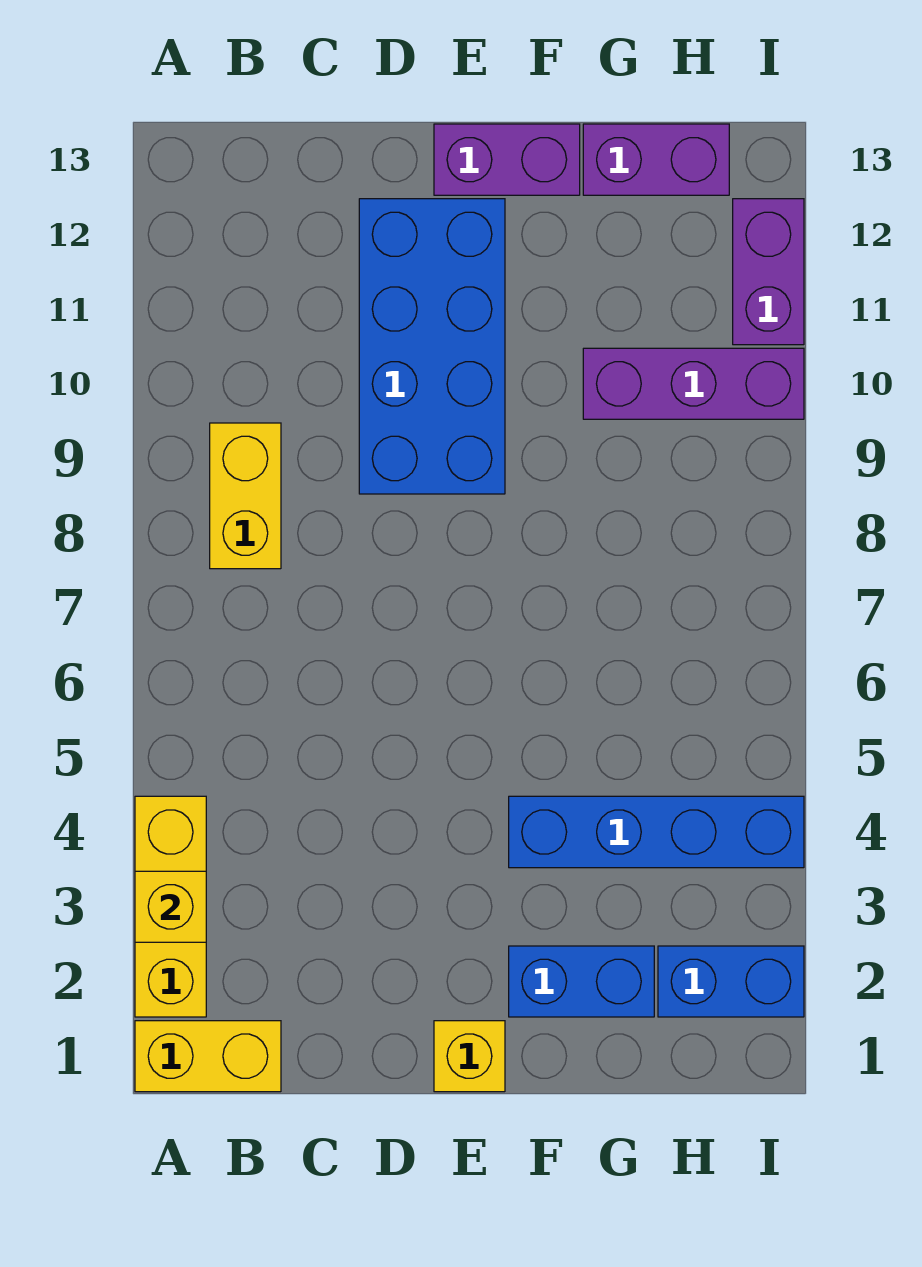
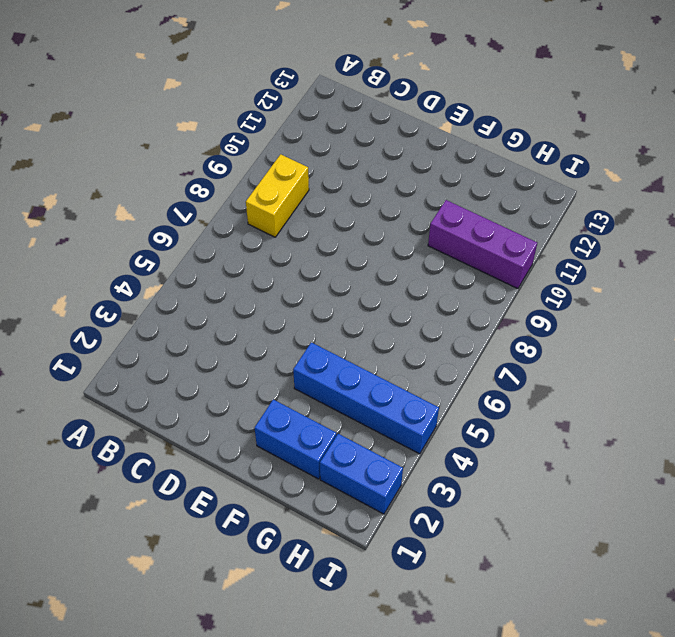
none -> yellow 1x2 brick [135,1021,281,1092]
none -> yellow 1x3 brick [135,796,206,1017]
none -> blue 2x4 brick [359,199,505,494]

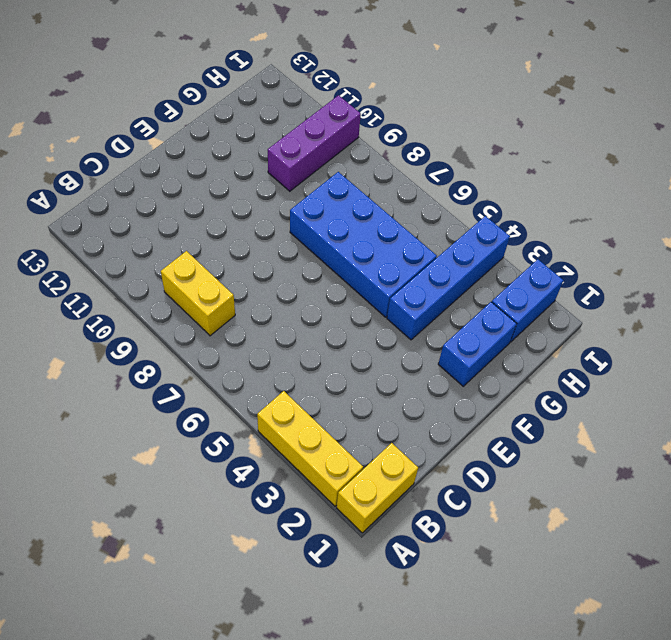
blue 2x4 brick [290,172,437,317] -> blue 2x4 brick moved to [359,199,505,494]
none -> yellow 1x1 brick [434,1021,505,1092]
none -> purple 1x2 brick [434,124,580,195]
none -> purple 1x2 brick [583,124,729,195]

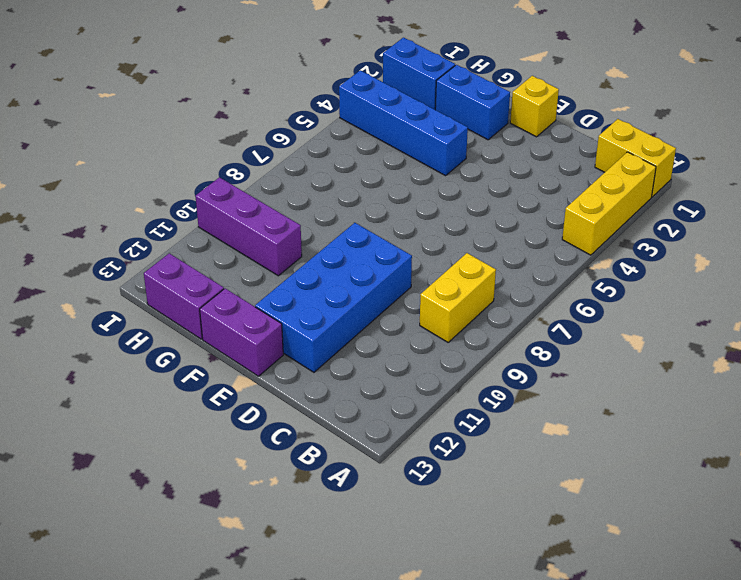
none -> purple 1x2 brick [733,199,804,345]
none -> yellow 1x1 brick [135,871,206,942]

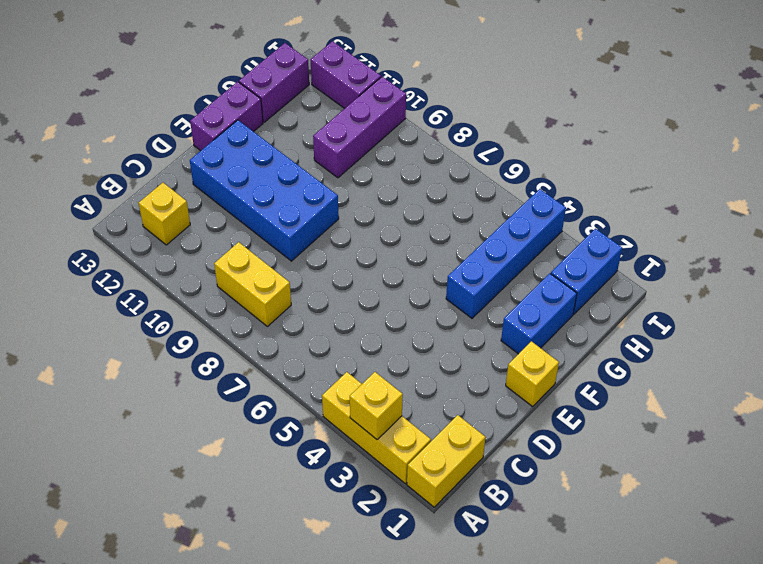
yellow 1x1 brick [139,183,190,245] -> none

